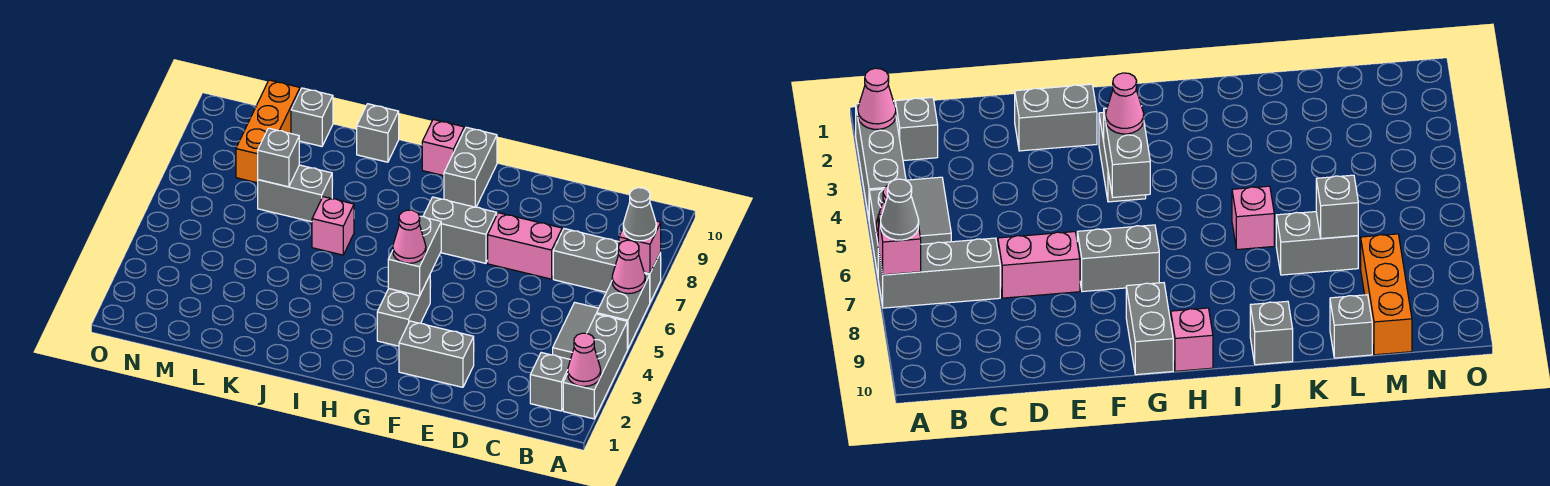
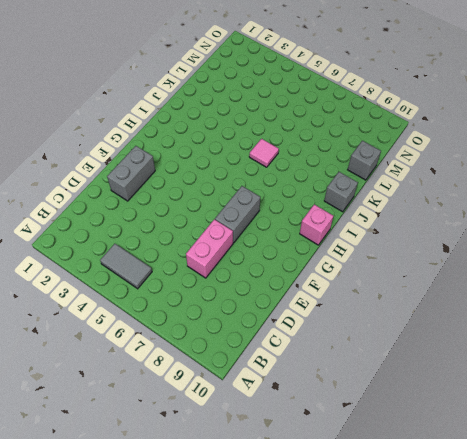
pink 1x1 tile [249,139,279,167] -> pink 1x1 brick [312,197,354,255]
none -> grey 1x3 brick [563,314,627,419]
none -> grey 1x2 brick [597,274,650,349]
none -> grey 1x3 brick [553,229,661,302]

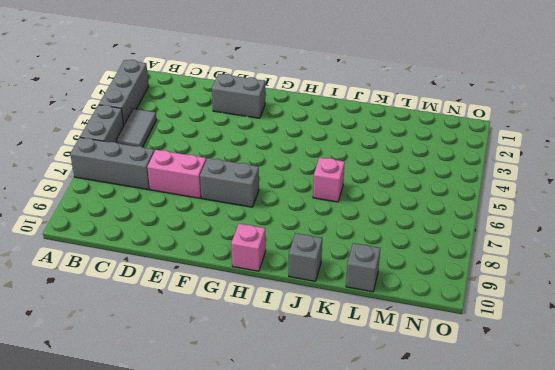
none -> grey 1x1 brick [530,353,570,411]
none -> grey 1x2 brick [377,275,430,346]
none -> grey 1x2 brick [444,127,497,207]

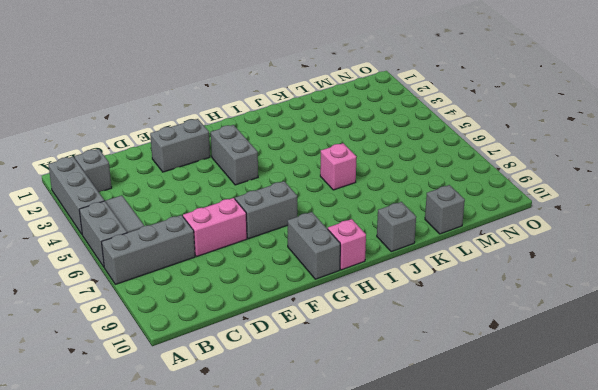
none -> grey 1x2 brick [258,165,332,222]
none -> orange 1x3 brick [236,80,300,183]
none -> pink 1x1 cone [568,333,601,386]

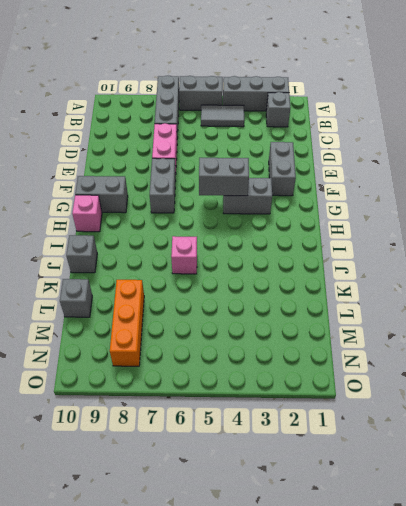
orange 1x3 brick [110,280,144,366] -> orange 1x3 brick turned to [236,80,300,183]
none -> grey 1x2 brick [258,165,332,222]
none -> pink 1x1 cone [568,333,601,386]
none -> pink 1x1 cone [612,240,645,294]

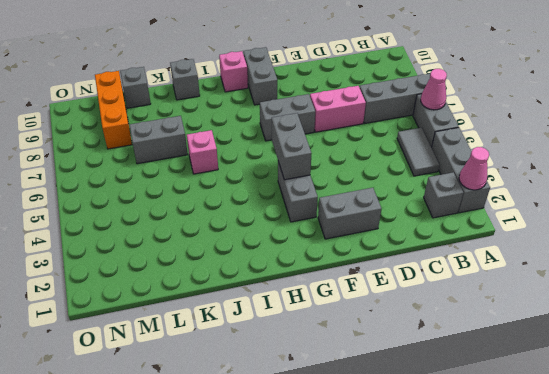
none -> pink 1x1 brick [619,221,661,273]
none -> grey 1x1 brick [258,128,299,187]
none -> grey 1x1 cone [623,188,656,241]

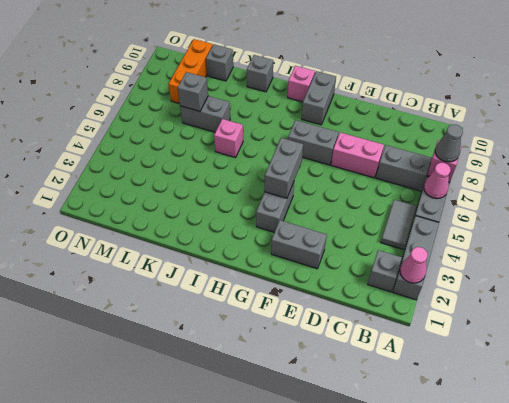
none -> pink 1x1 cone [393,210,426,263]

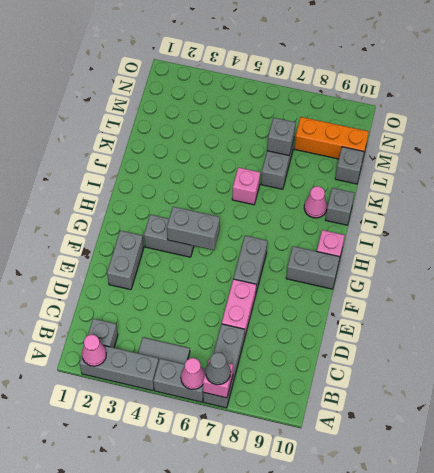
pink 1x1 cone [304,186,327,218] -> pink 1x1 cone moved to [393,210,426,263]

